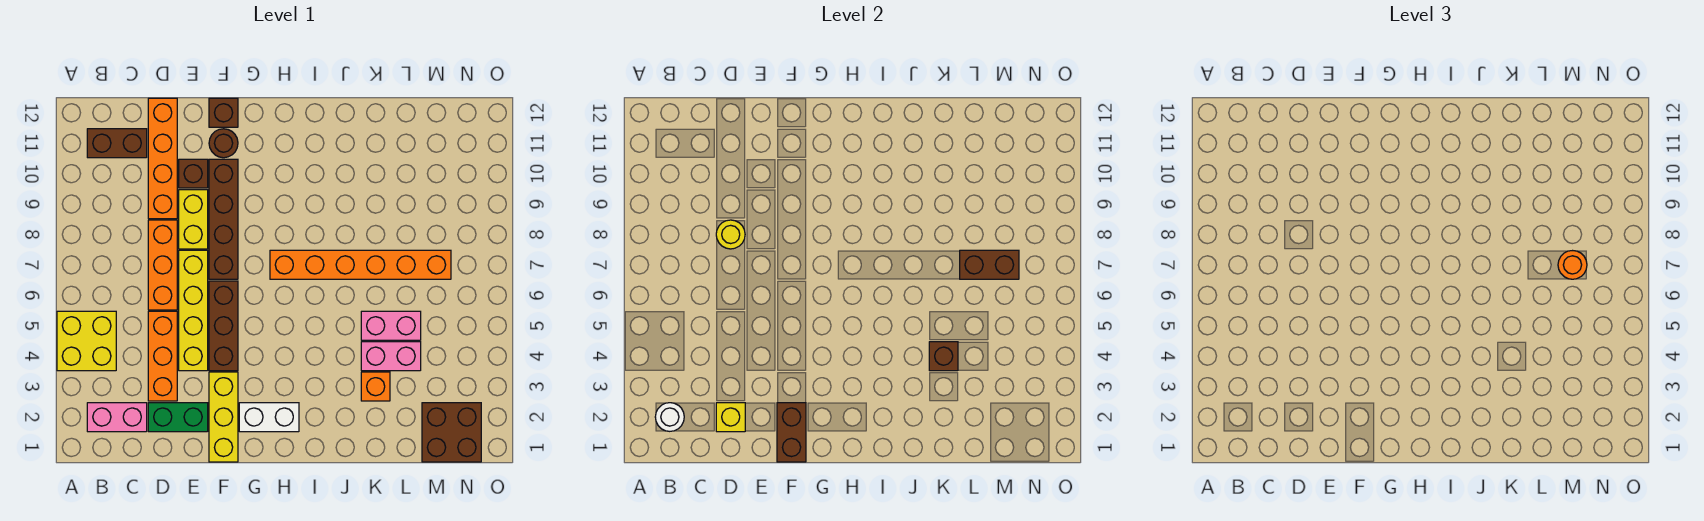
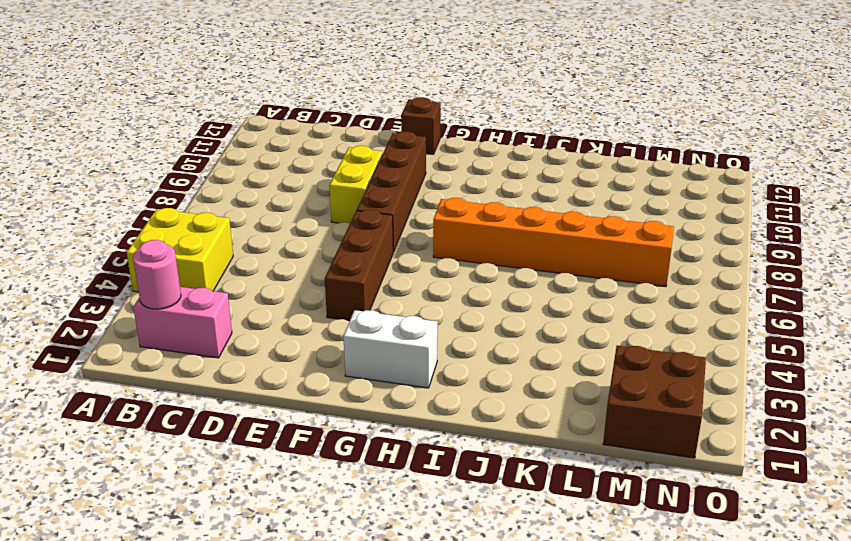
pink 1x1 round brick [133,240,181,309] -> white 1x1 round brick [655,403,684,431]
none -> brown 1x2 brick [87,129,147,158]
none -> green 1x2 brick [148,403,208,432]
none -> orange 1x3 brick [148,311,177,401]

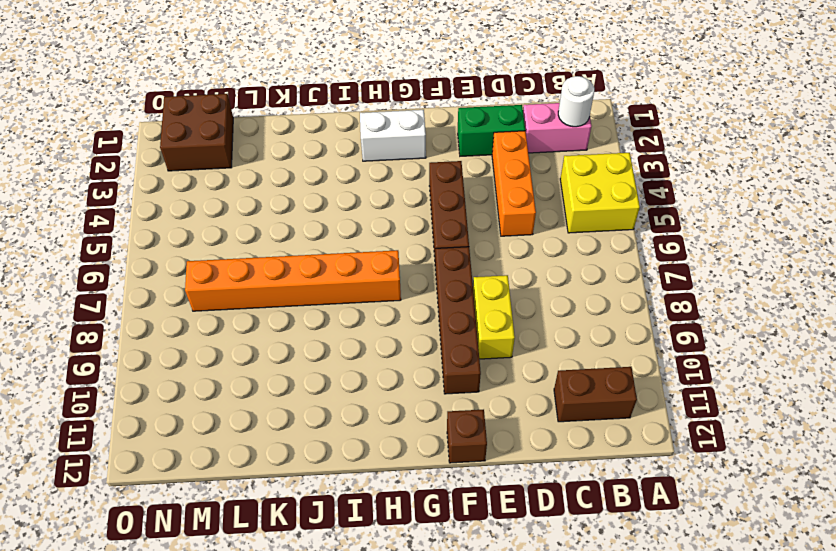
none -> orange 1x3 brick [148,220,177,310]
none -> orange 1x4 brick [148,98,177,219]
none -> yellow 1x4 brick [179,250,208,371]

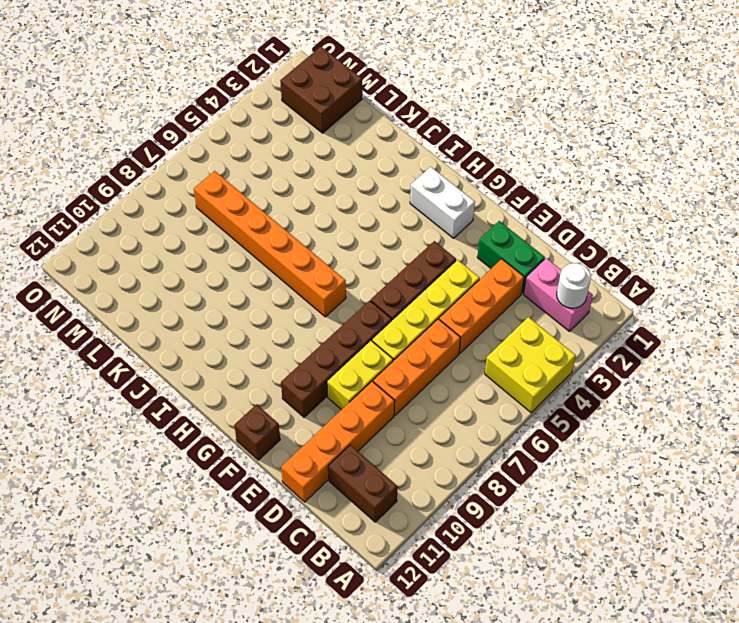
none -> brown 1x1 brick [179,159,208,188]
none -> yellow 1x3 brick [209,372,238,462]
none -> brown 1x1 round brick [209,129,238,158]

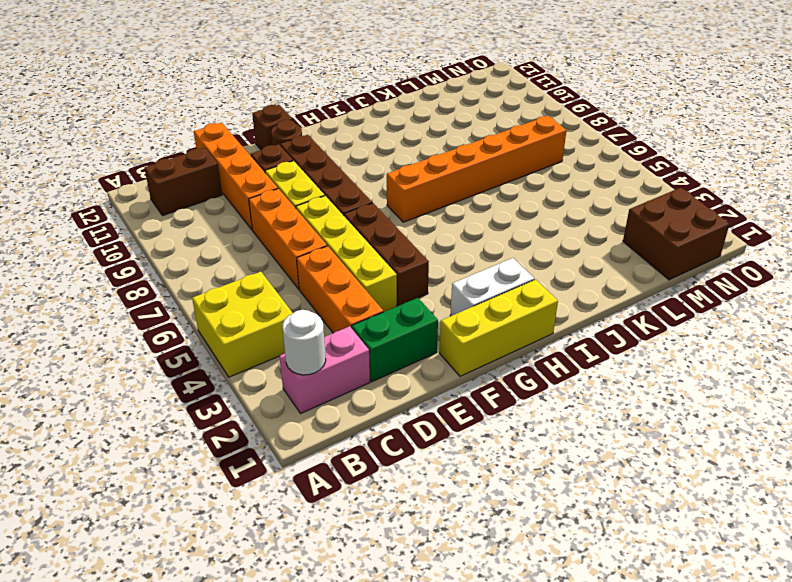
yellow 1x3 brick [439,280,558,376] -> yellow 1x3 brick turned to [209,372,238,462]
none -> orange 1x1 brick [361,372,390,401]
none -> pink 1x2 brick [361,342,421,371]
none -> pink 1x2 brick [361,311,421,340]

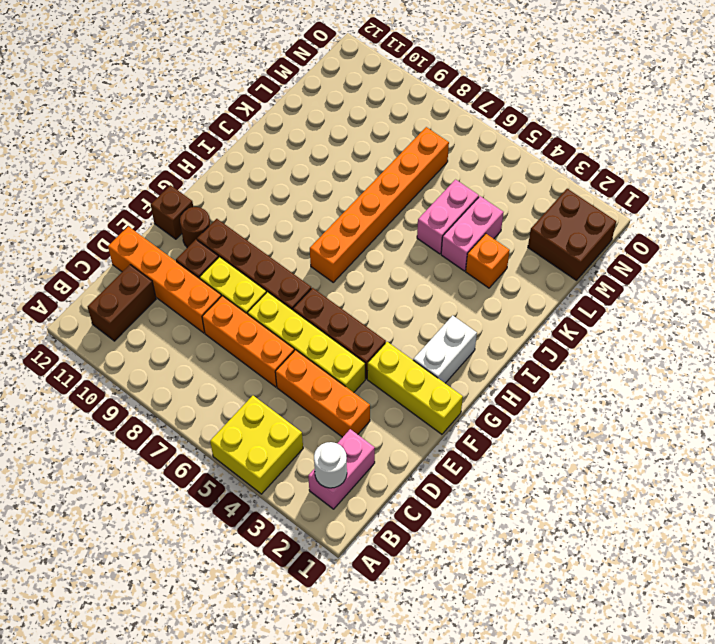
none -> green 1x2 brick [148,403,208,432]
none -> yellow 1x1 brick [716,403,745,432]
none -> yellow 1x1 round brick [716,220,745,249]

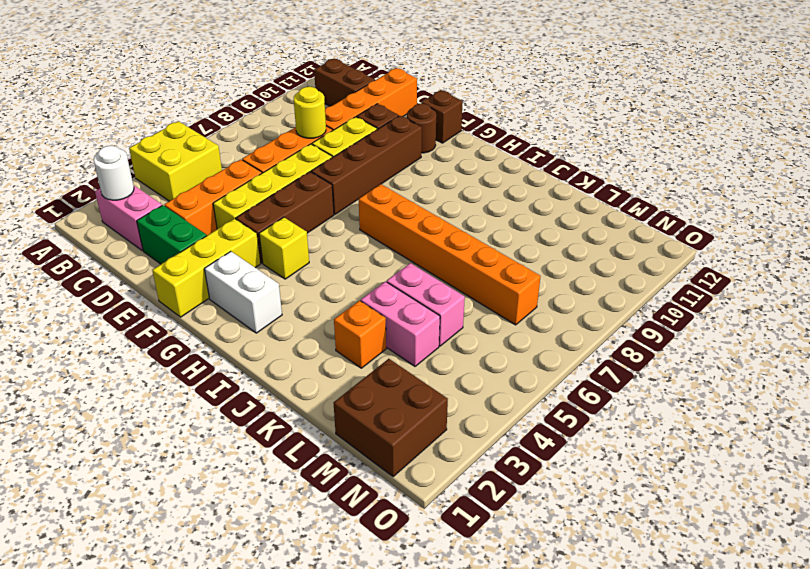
yellow 1x1 brick [259,217,309,279] -> yellow 1x1 brick moved to [716,403,745,432]
none -> brown 1x2 brick [777,403,806,462]
none -> brown 1x1 brick [929,342,958,371]
none -> brown 1x2 brick [960,250,1019,279]

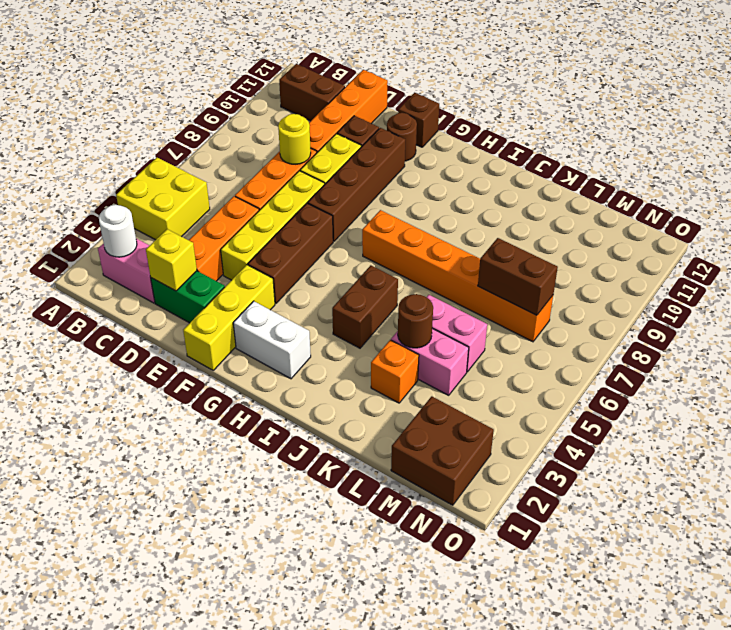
brown 1x2 brick [332,265,398,348] -> brown 1x2 brick moved to [777,403,806,462]
brown 1x1 round brick [398,294,433,348] -> brown 1x1 brick [929,342,958,371]
none -> orange 1x1 round brick [1558,251,1587,279]

